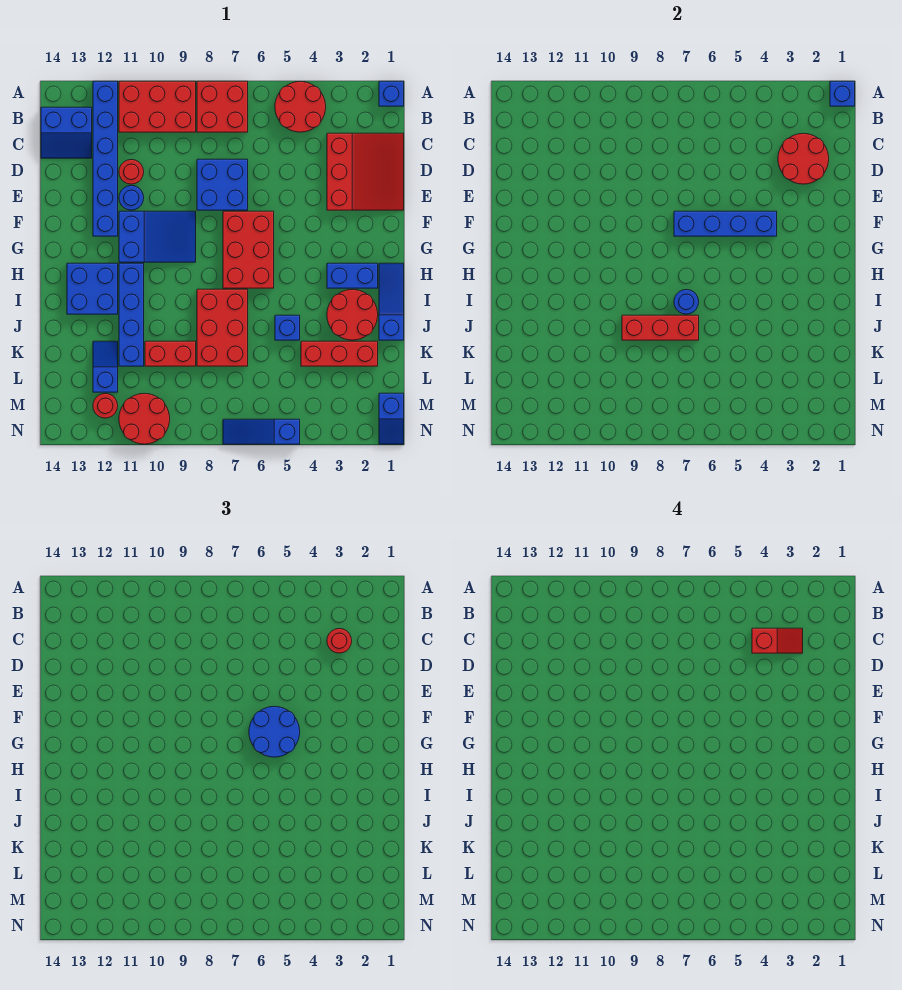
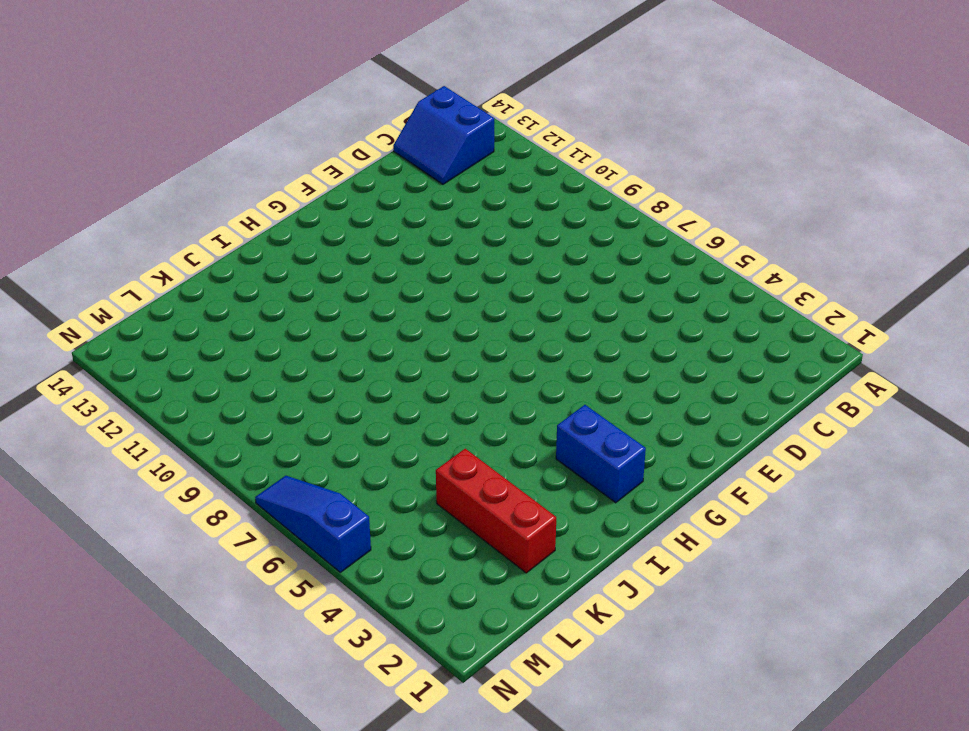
none -> blue 1x1 brick [379,81,404,106]
none -> red 2x2 round brick [275,81,326,132]
none -> red 2x2 brick [197,81,248,132]
none -> red 2x3 brick [119,81,196,132]

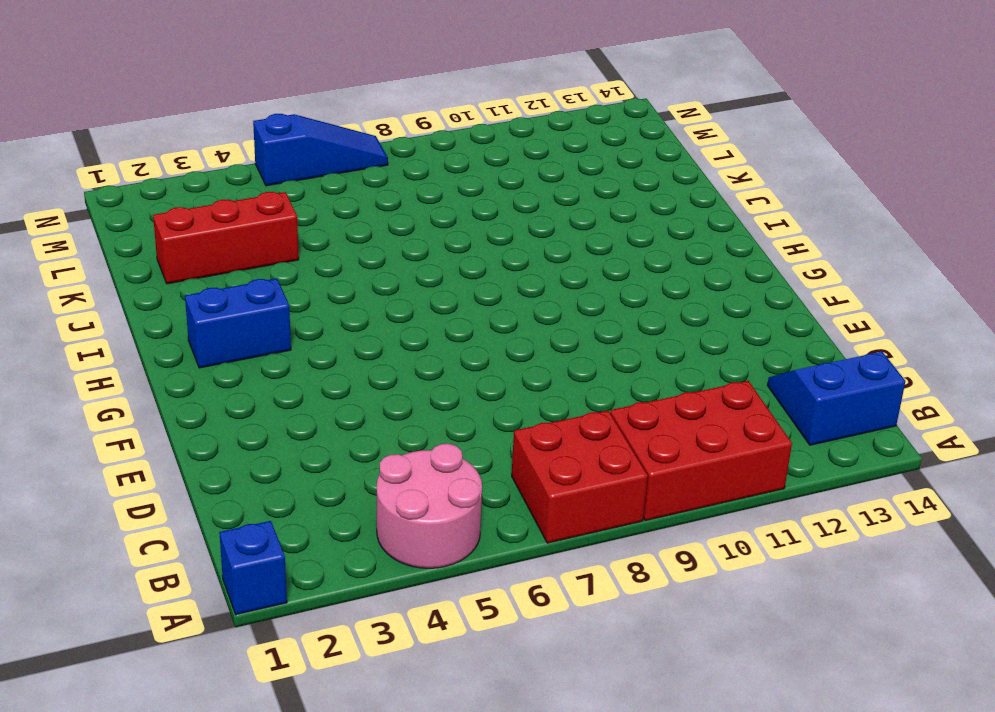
pink 2x2 round brick [377,444,482,568] -> red 2x2 round brick [275,81,326,132]
none -> blue 1x6 brick [93,81,118,236]
none -> red 3x3 slope [327,133,404,210]
none -> blue 2x2 brick [197,159,248,210]
none -> red 1x1 round brick [119,160,144,184]

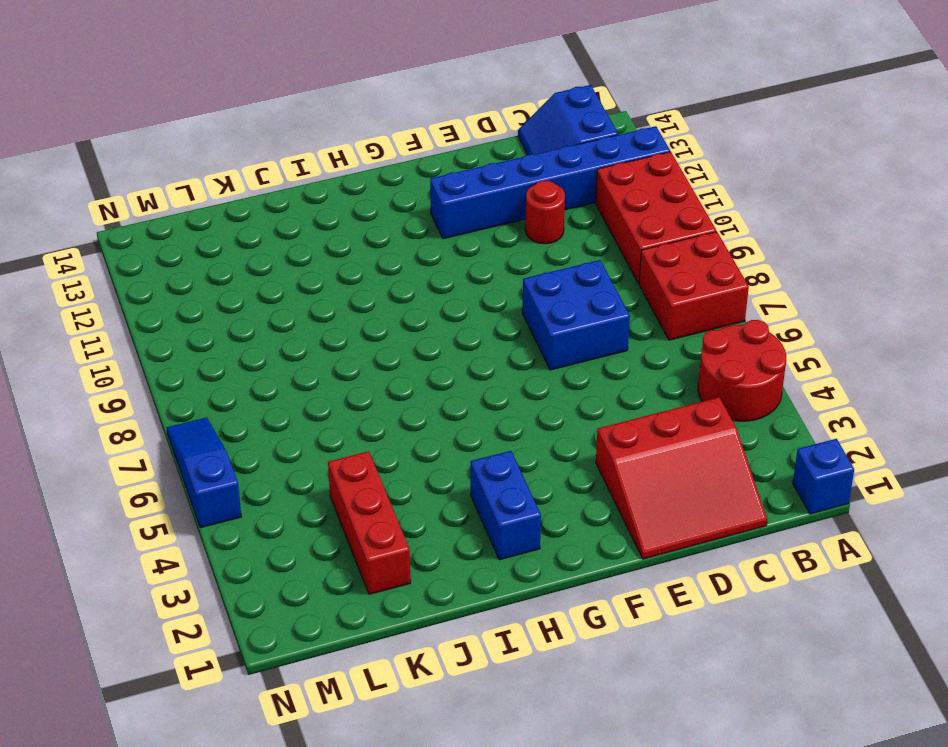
none -> blue 1x1 round brick [119,186,144,210]
none -> red 2x3 brick [223,211,274,288]
none -> blue 2x3 slope [119,211,196,262]
none -> blue 1x3 slope [379,263,404,340]

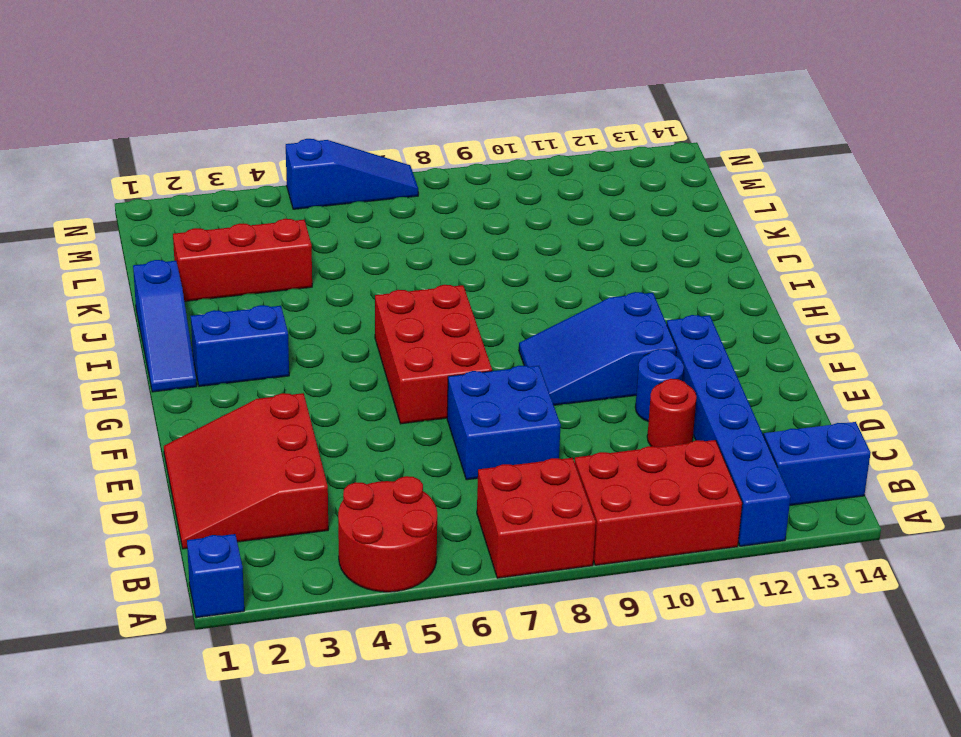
none -> blue 1x4 brick [119,263,144,366]
none -> blue 2x2 brick [67,263,118,314]
none -> red 2x2 round brick [327,289,378,340]
none -> red 2x3 brick [197,289,248,366]

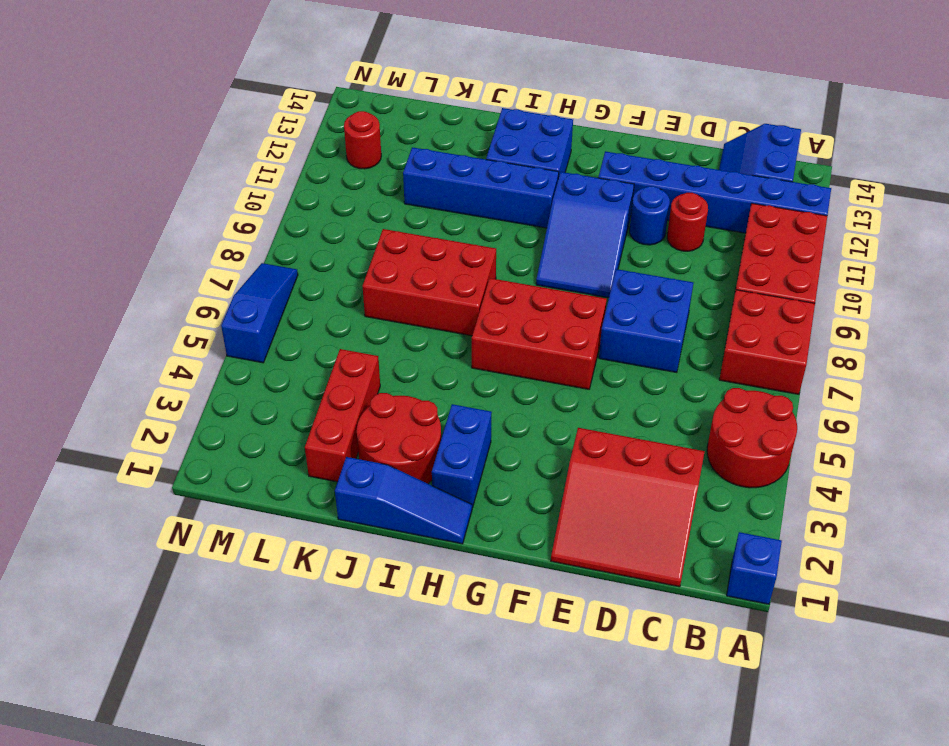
none -> blue 1x1 brick [275,315,300,340]
none -> red 1x2 brick [145,341,196,366]
none -> blue 1x2 slope [93,341,118,392]
none -> blue 1x2 slope [379,393,404,444]

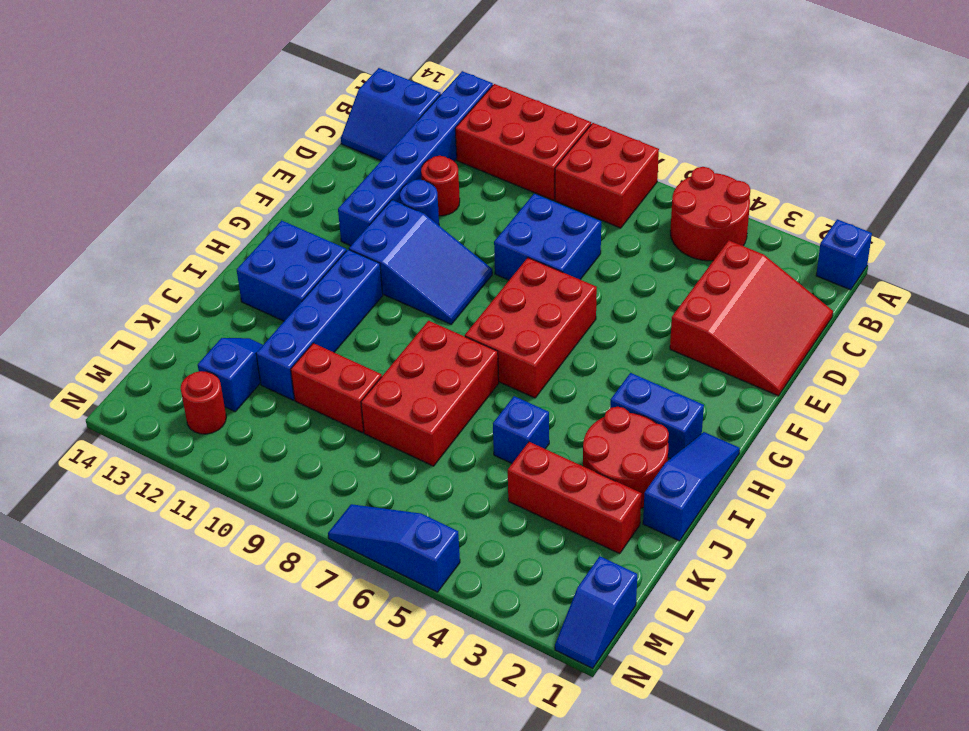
none -> red 2x2 round brick [119,393,170,444]
none -> blue 1x1 brick [830,81,855,106]
none -> red 2x2 round brick [778,133,829,184]
none -> blue 1x4 brick [674,211,777,236]

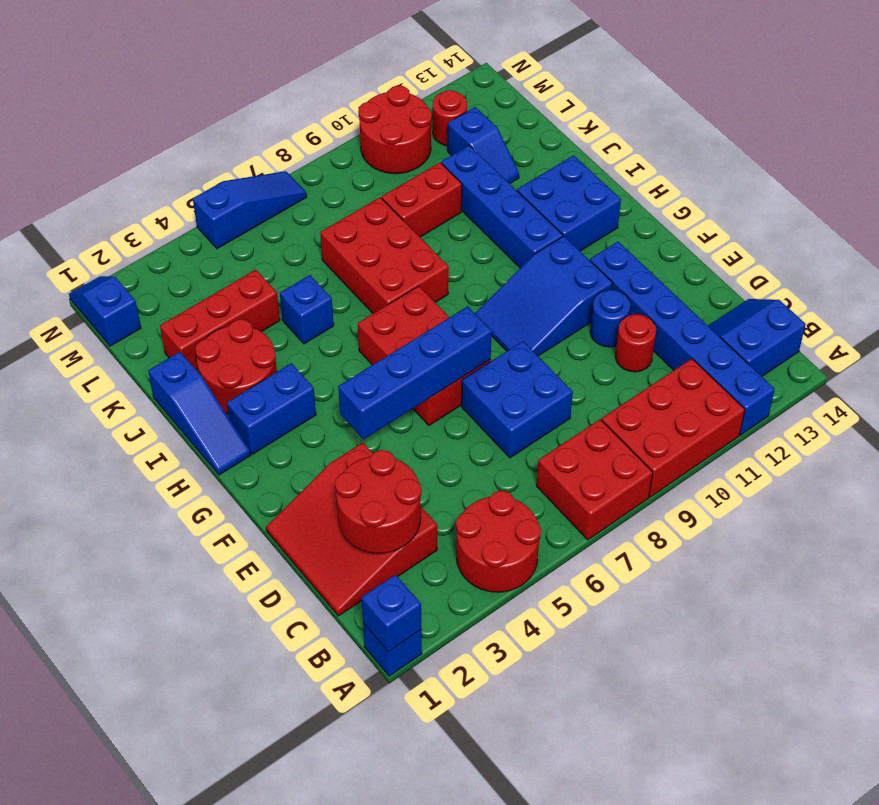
none -> blue 1x1 round brick [674,290,699,314]
none -> red 1x3 brick [622,315,699,340]
none -> red 1x1 round brick [327,629,352,653]
none -> blue 2x2 round brick [249,706,300,757]

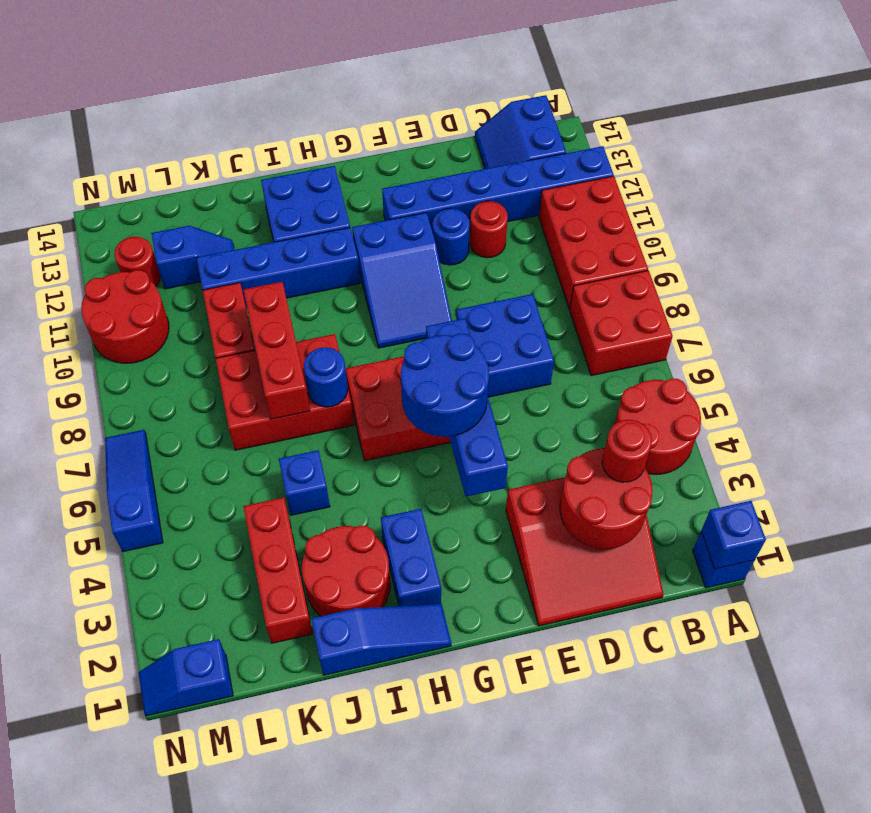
none -> red 1x2 slope [752,628,803,653]

